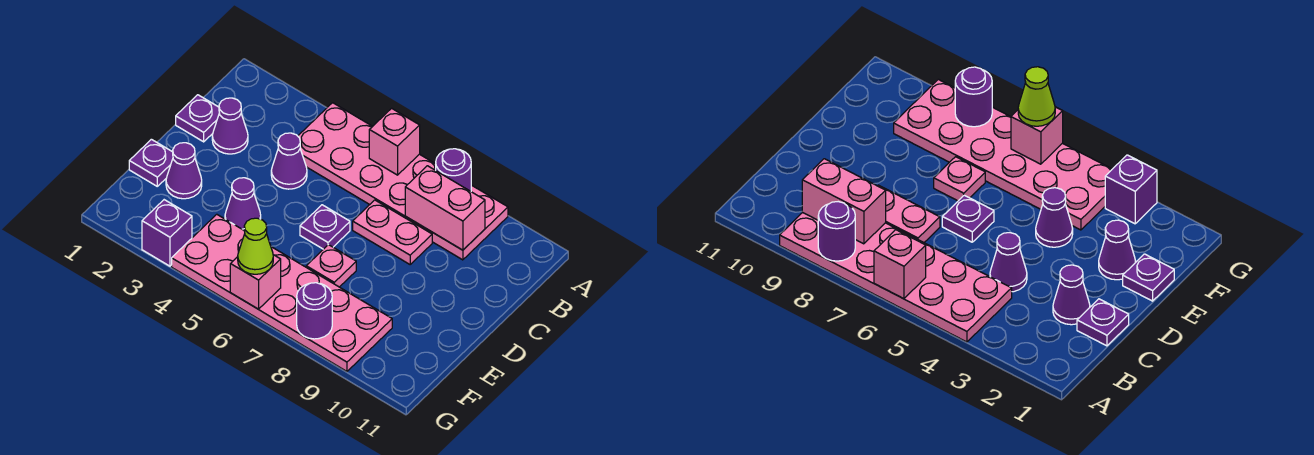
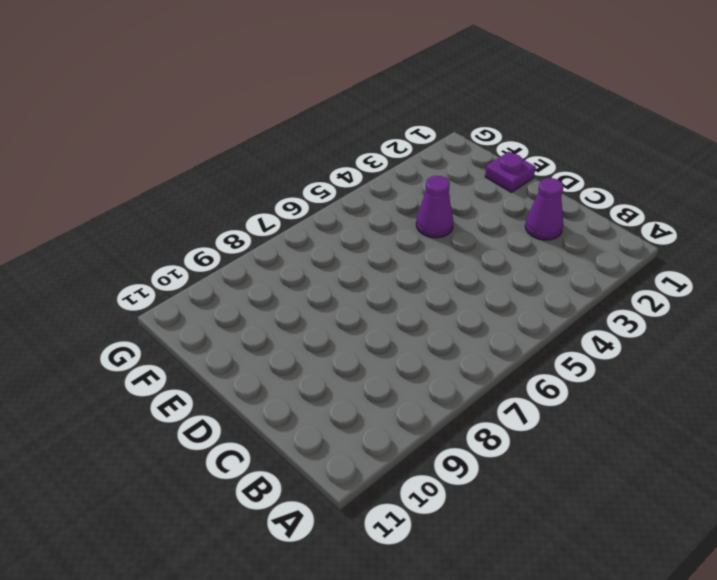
none -> pink 2x6 plate [298,103,508,260]
none -> purple 1x1 plate [176,95,219,142]
none -> purple 1x1 cone [271,133,307,189]

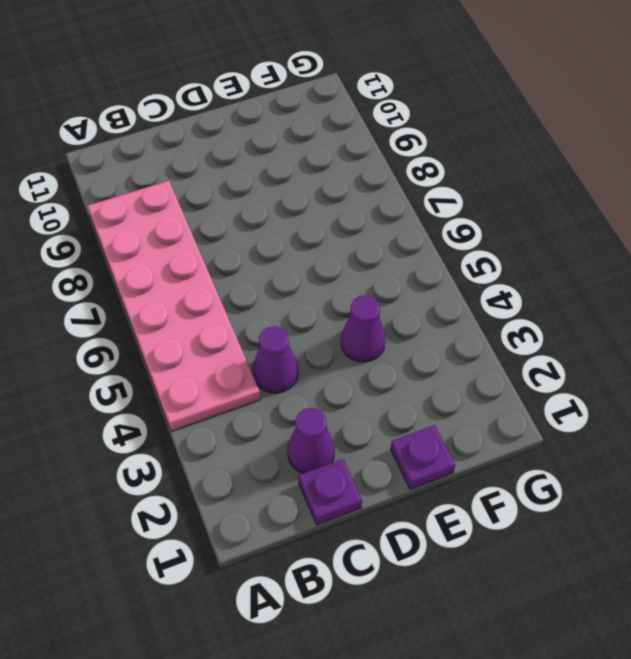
none -> pink 1x2 plate [353,200,432,264]
none -> purple 1x1 plate [300,205,350,249]
none -> purple 1x1 cone [166,143,202,199]

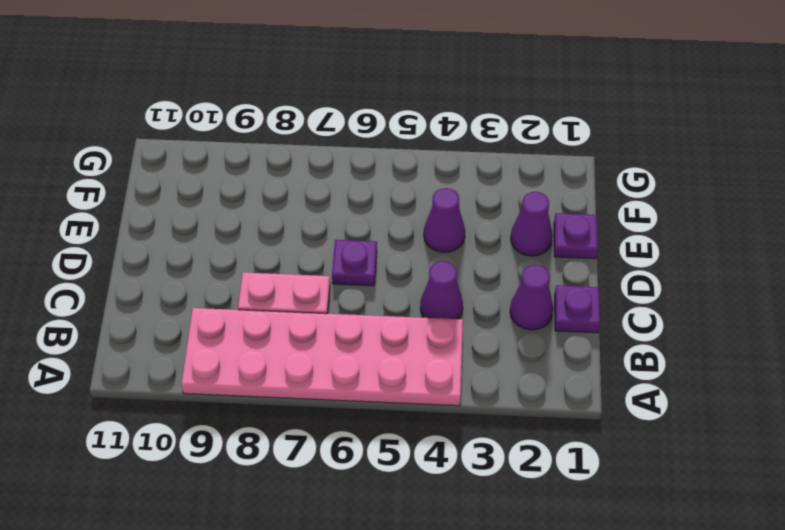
none -> pink 1x1 plate [306,245,356,287]
none -> pink 2x6 plate [172,214,392,371]
none -> purple 1x1 brick [142,200,192,266]

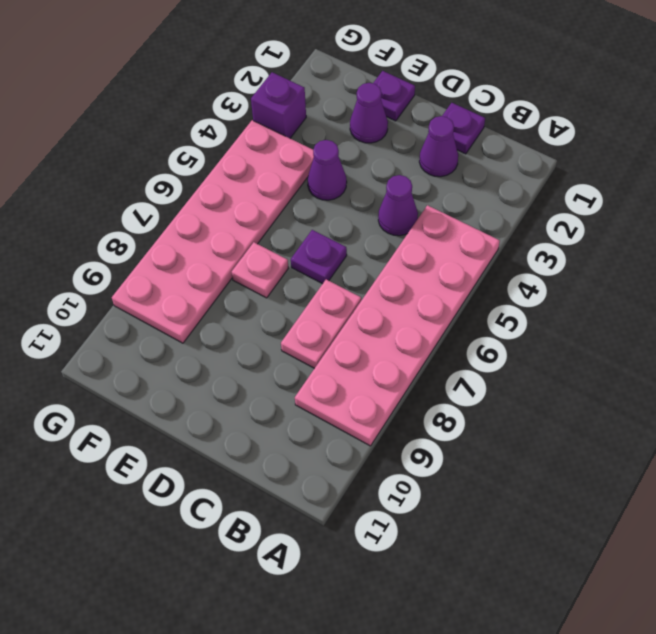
none -> pink 1x1 brick [369,108,420,175]
none -> purple 1x1 round brick [436,149,471,191]
none -> pink 1x2 brick [405,166,485,250]

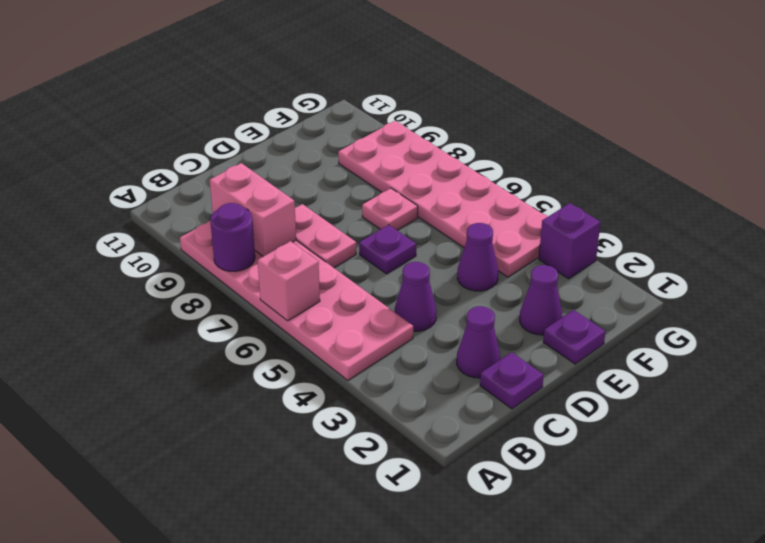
none -> pink 1x1 brick [230,255,281,309]
none -> purple 1x1 round brick [297,283,332,339]
none -> lime 1x1 cone [238,218,273,274]

